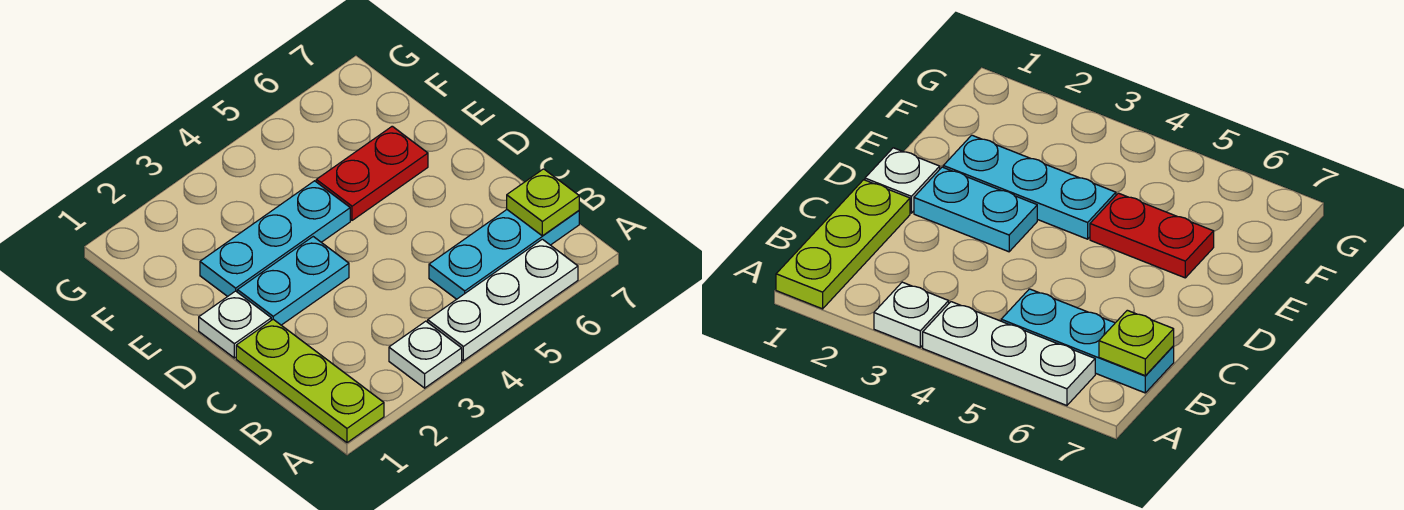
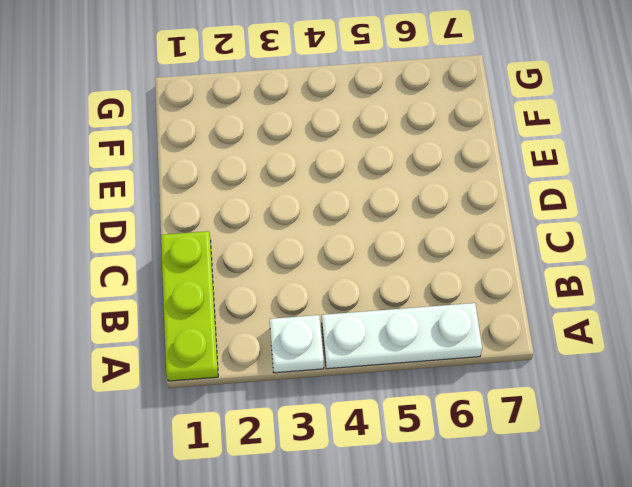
none -> cyan 1x3 plate [429,210,579,299]
none -> white 1x1 plate [199,291,271,358]

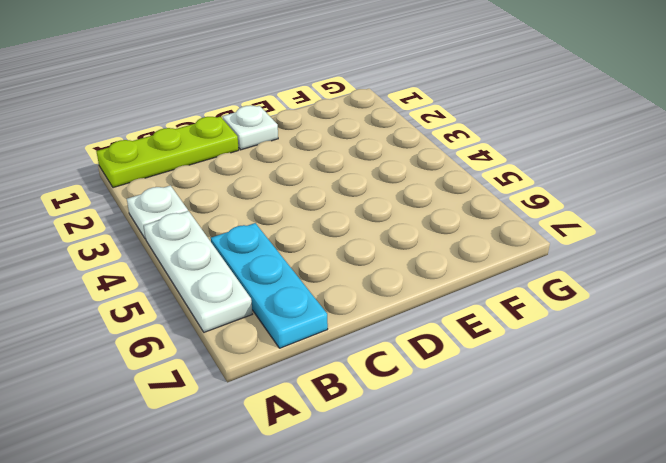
none -> cyan 1x2 plate [237,237,349,325]
none -> cyan 1x3 plate [200,181,350,296]

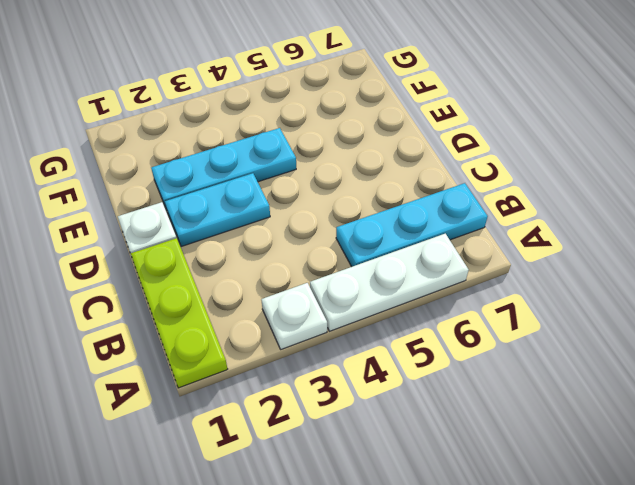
none -> red 1x2 plate [316,126,428,220]
none -> lime 1x1 plate [507,169,579,236]

